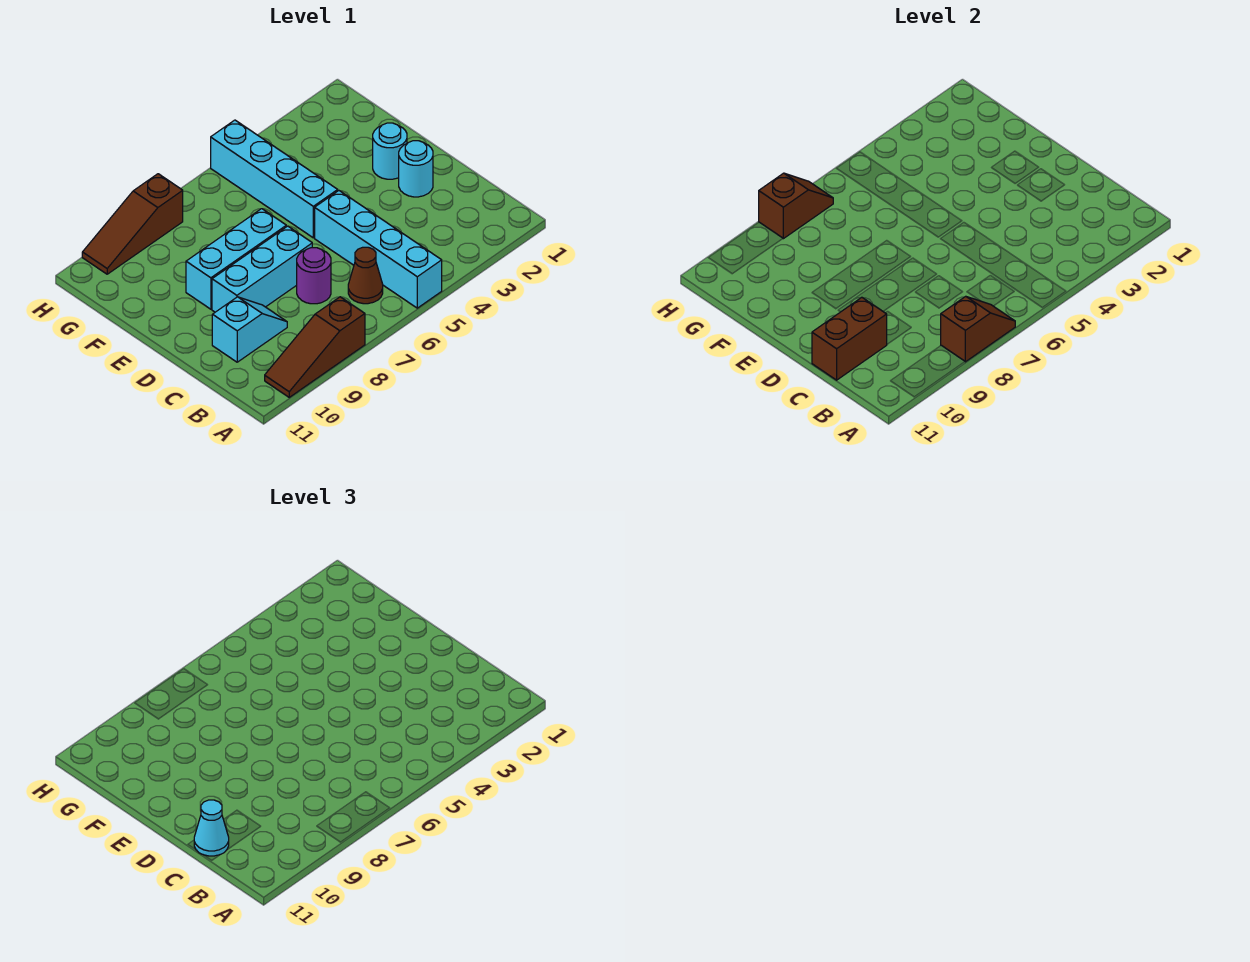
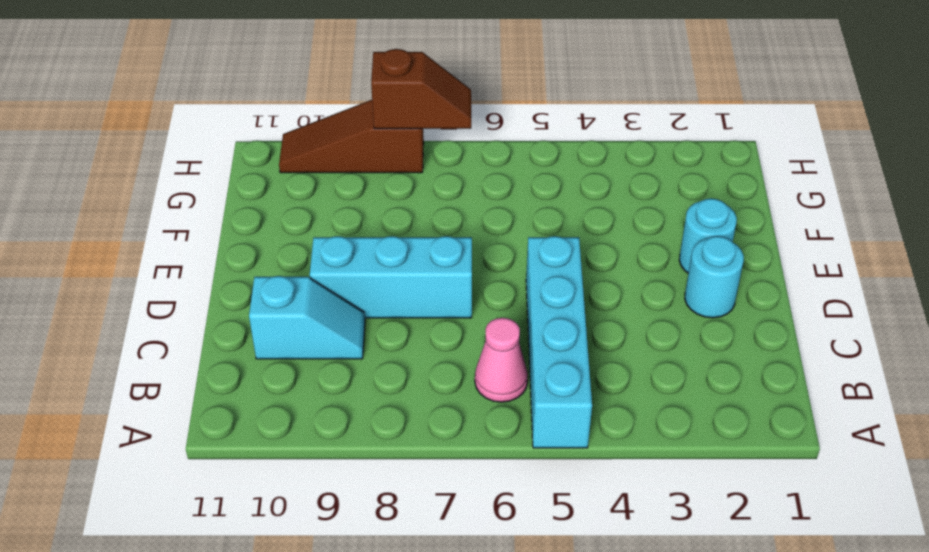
pink 1x1 cone [475,318,528,402] -> brown 1x1 cone [348,247,383,304]
none -> brown 1x3 slope [265,297,365,397]
none -> purple 1x1 round brick [297,248,331,304]
none -> cyan 1x4 brick [211,120,338,238]

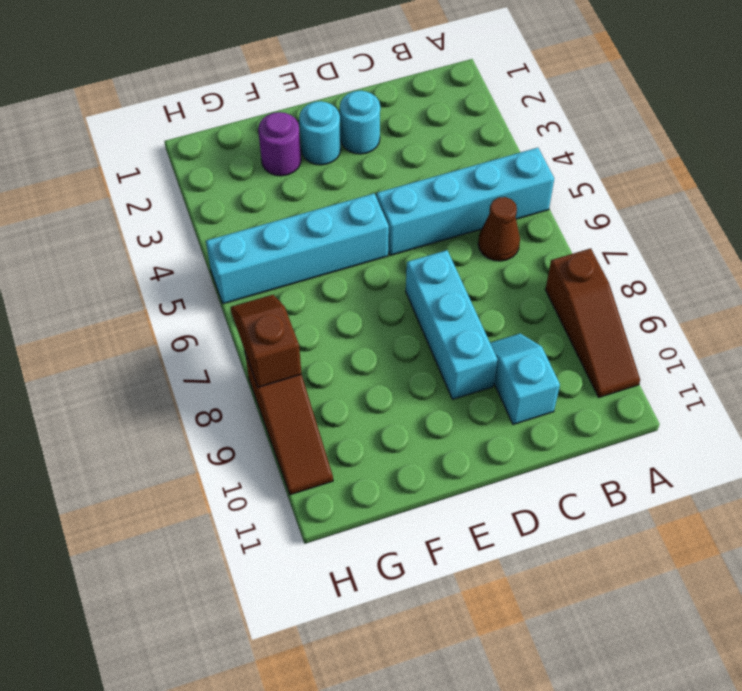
purple 1x1 round brick [258,112,301,176] -> purple 1x1 round brick moved to [297,248,331,304]
none -> cyan 1x3 brick [186,209,286,309]
none -> brown 1x2 slope [941,296,1015,362]
none -> brown 1x2 brick [812,297,887,380]

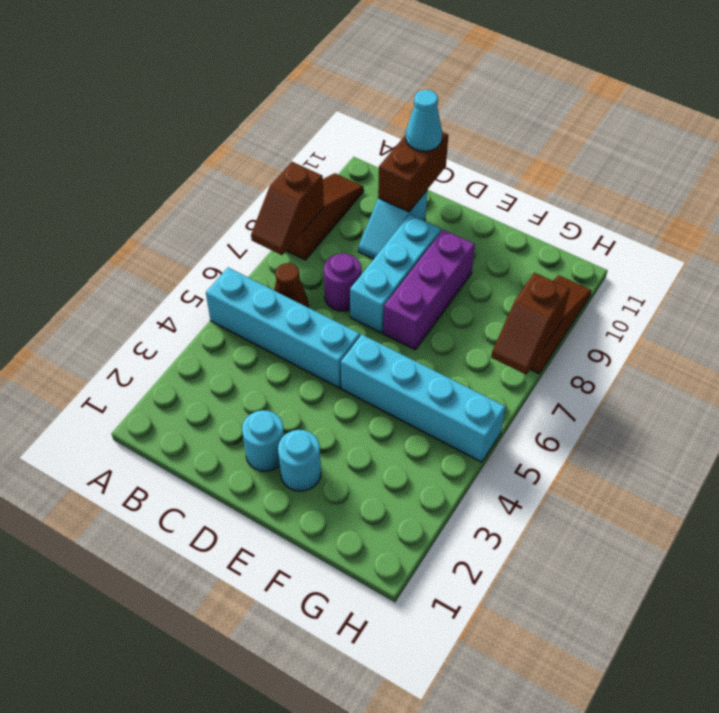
purple 1x3 brick [383,230,475,350] -> cyan 1x3 brick [186,209,286,309]

